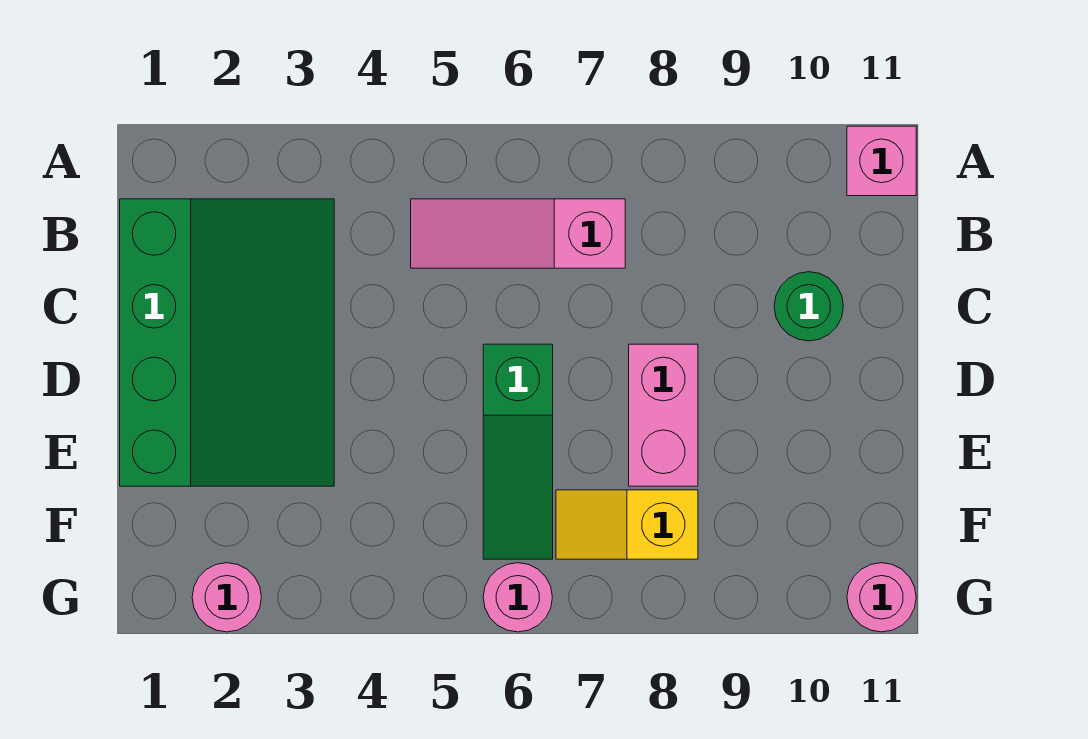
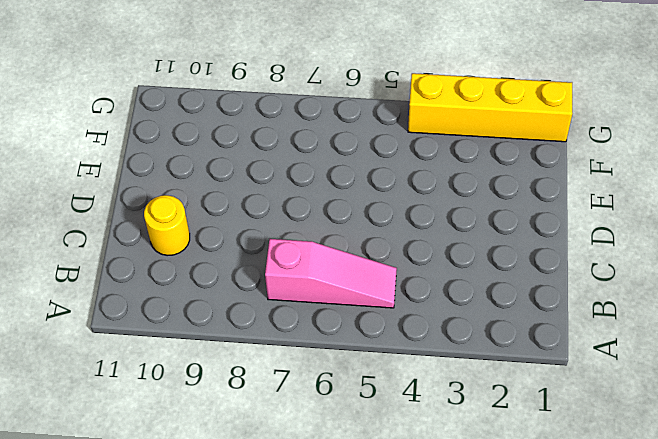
yellow 1x1 round brick [144,195,190,256] -> green 1x1 round brick [774,272,843,341]
yellow 1x4 brick [408,73,573,142] -> pink 1x1 round brick [192,563,261,632]
none -> pink 1x1 brick [847,126,916,196]
none -> green 3x4 slope [120,199,334,486]

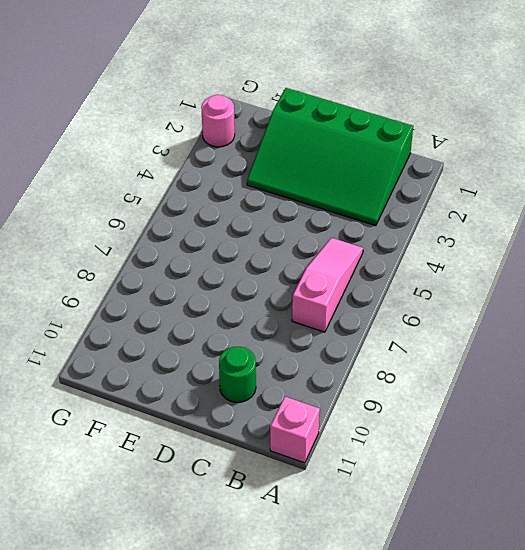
none -> green 1x3 slope [483,344,553,559]
none -> pink 1x2 brick [629,344,698,486]

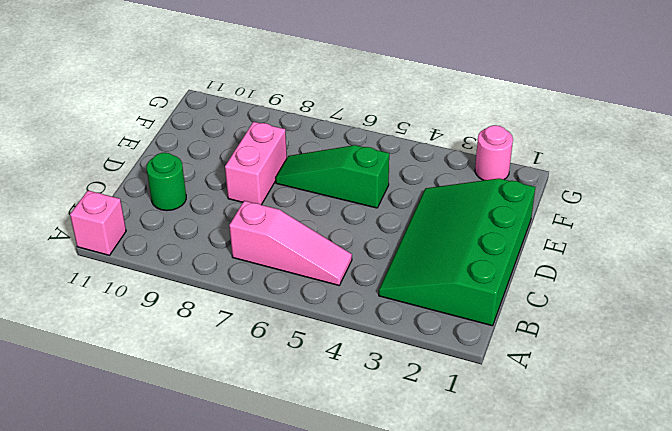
green 1x3 slope [276,145,389,208] -> green 1x3 slope turned to [483,344,553,559]
none -> yellow 1x2 slope [556,490,698,559]
none -> pink 1x1 round brick [483,563,552,632]

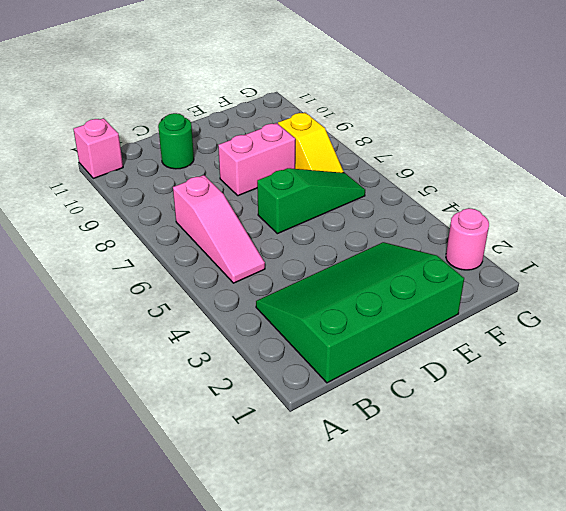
none -> pink 1x1 round brick [483,563,552,632]
none -> pink 1x1 round brick [847,563,916,632]

